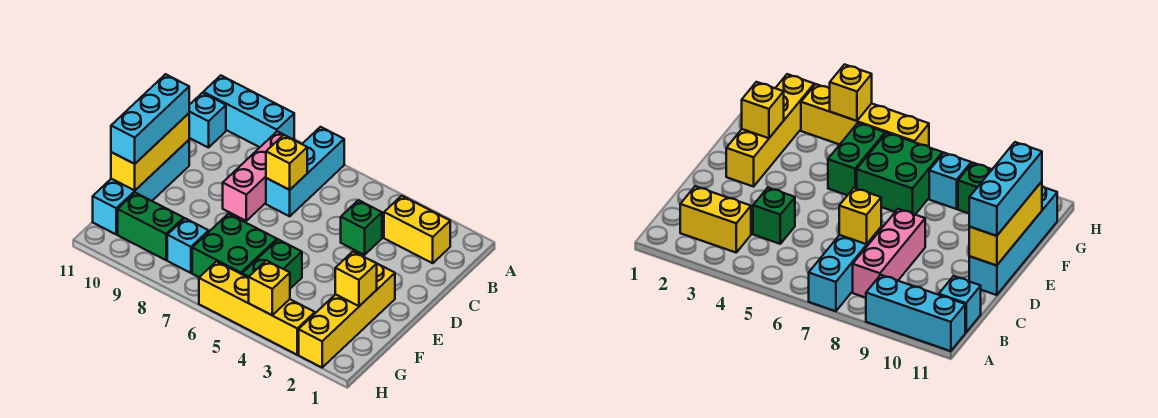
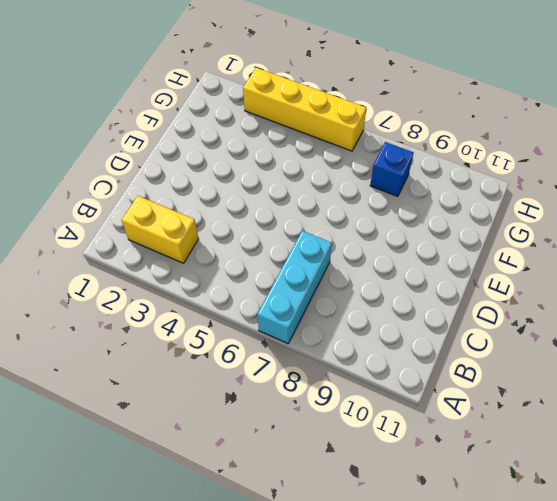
blue 1x1 brick [370,142,413,196] -> cyan 1x1 brick [167,218,209,273]
none -> cyan 1x3 brick [203,76,294,147]
none -> pink 1x3 brick [223,131,284,221]
none -> cyan 1x1 brick [189,93,226,148]

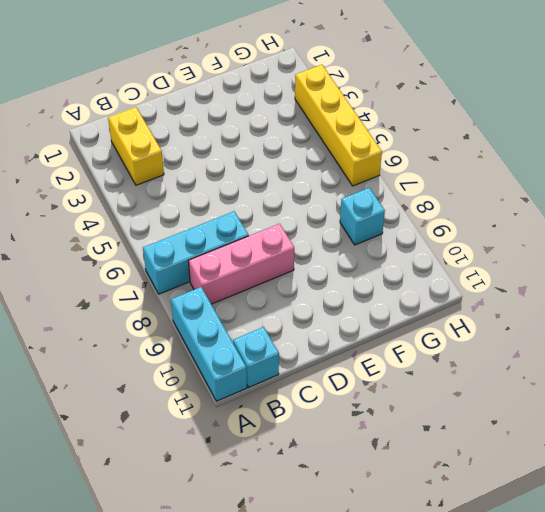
none -> green 1x1 brick [341,200,382,255]
none -> cyan 1x4 brick [93,140,189,234]
none -> yellow 1x4 brick [299,264,395,367]

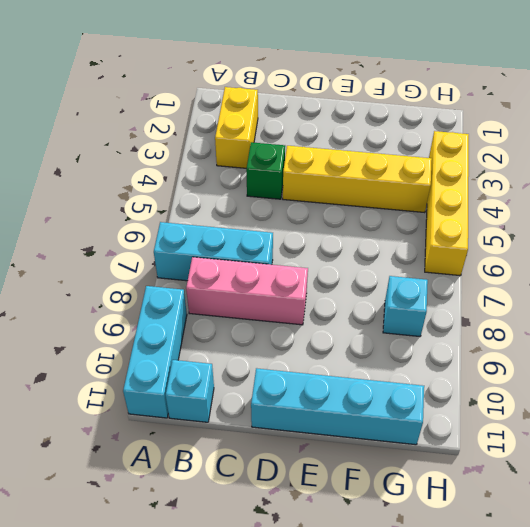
yellow 1x4 brick [283,146,432,213] -> yellow 1x4 brick moved to [299,264,395,367]
none -> green 1x2 brick [242,239,302,289]
none -> green 2x2 brick [192,214,277,277]
none -> green 1x2 brick [118,193,184,260]

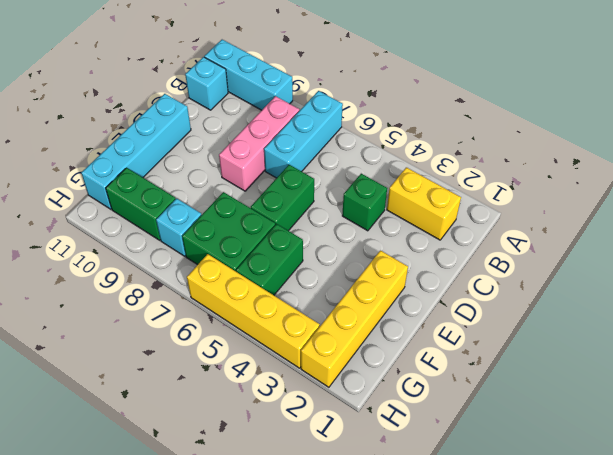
green 1x2 brick [251,165,314,231] -> none
none -> yellow 1x1 brick [266,135,307,190]
none -> yellow 1x3 brick [111,113,189,190]
none -> yellow 1x1 brick [335,252,377,306]

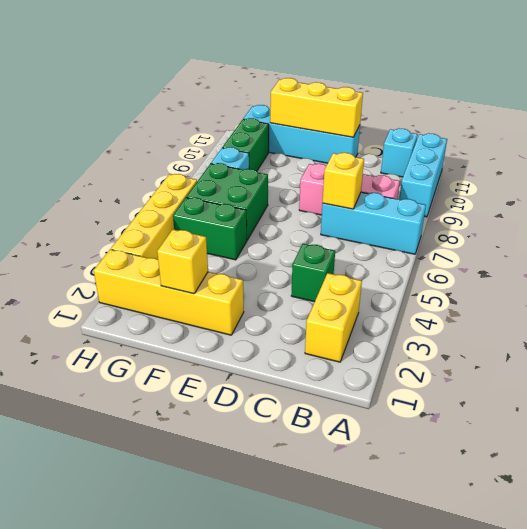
none -> yellow 1x1 brick [249,260,290,315]
none -> cyan 1x3 brick [111,74,189,164]

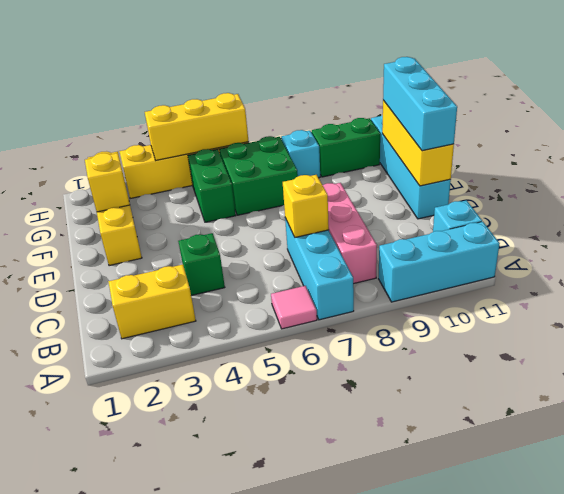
pink 1x1 tile [271,286,317,329] -> none
yellow 1x3 brick [145,93,249,160] -> yellow 1x1 brick [249,260,290,315]

